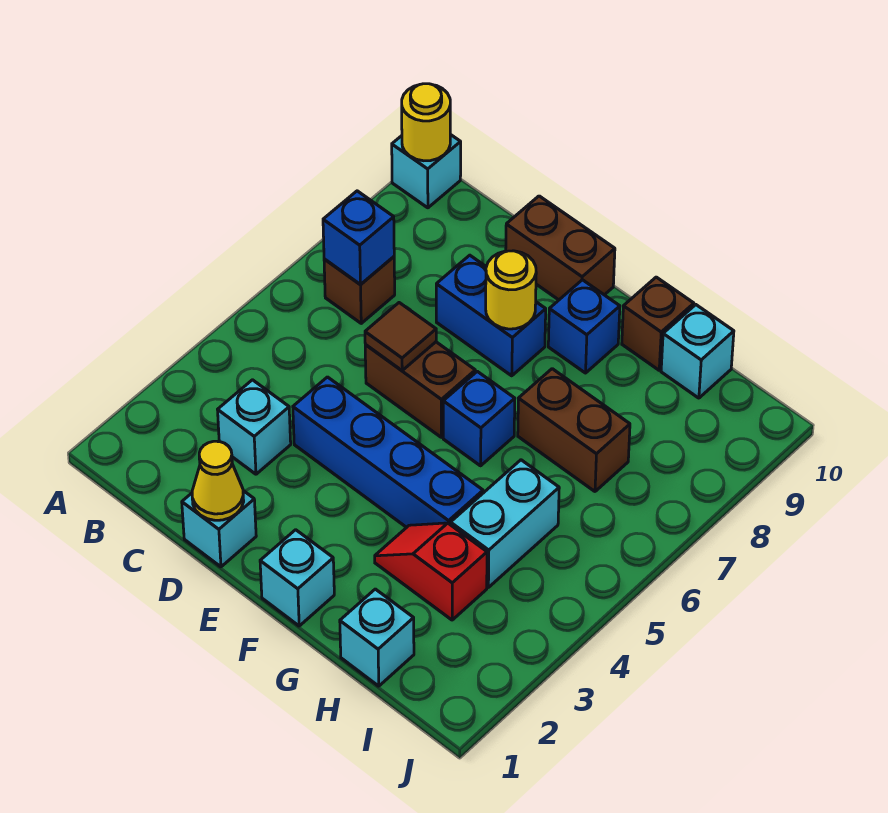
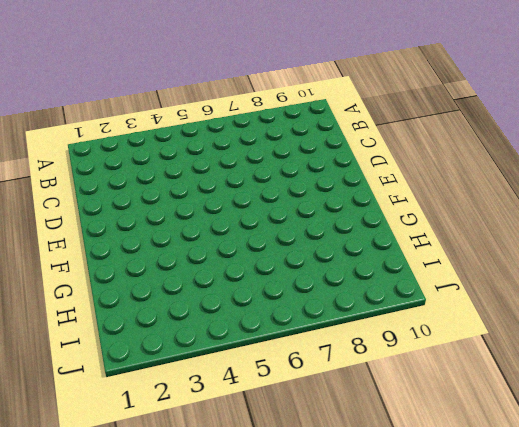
none -> cyan 1x1 brick [392,134,461,208]
none -> brown 1x1 brick [324,257,395,323]
none -> cyan 1x1 brick [218,380,291,474]

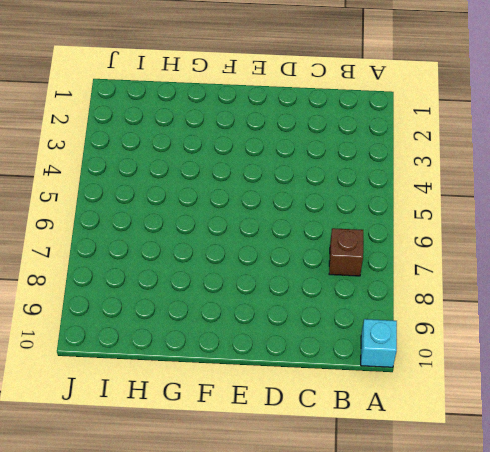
none -> cyan 1x1 brick [218,380,291,474]
none -> cyan 1x1 brick [182,491,256,567]
none -> blue 1x4 brick [293,377,483,527]

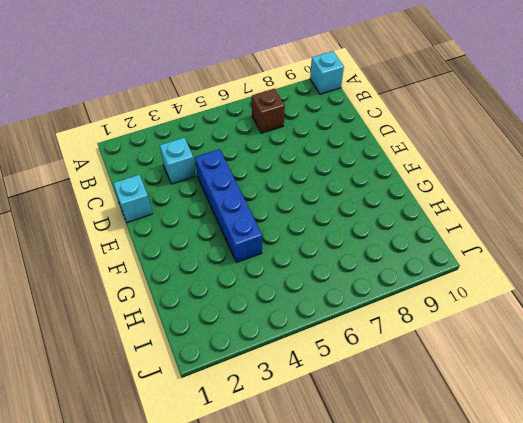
none -> brown 1x2 brick [365,342,475,437]
none -> blue 1x2 brick [436,255,546,376]
none -> brown 1x2 brick [506,196,615,300]

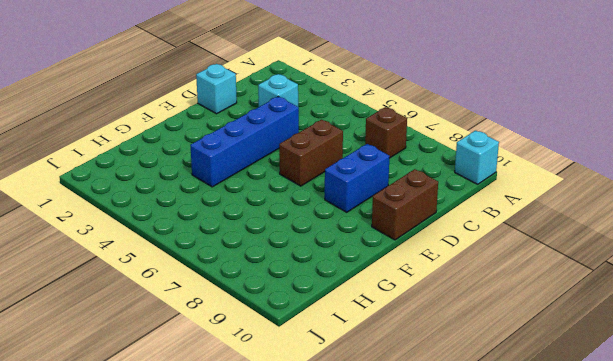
none -> cyan 1x1 brick [260,530,334,626]
none -> blue 1x1 brick [443,371,515,466]
none -> blue 1x1 brick [548,280,620,373]

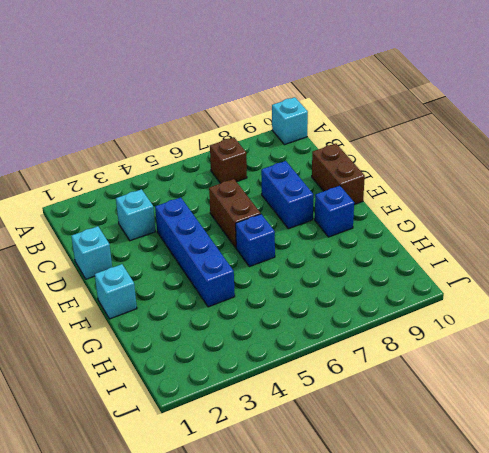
none -> red 1x2 slope [375,523,487,620]
none -> brown 1x2 brick [518,369,630,491]
none -> brown 1x1 brick [622,277,694,370]

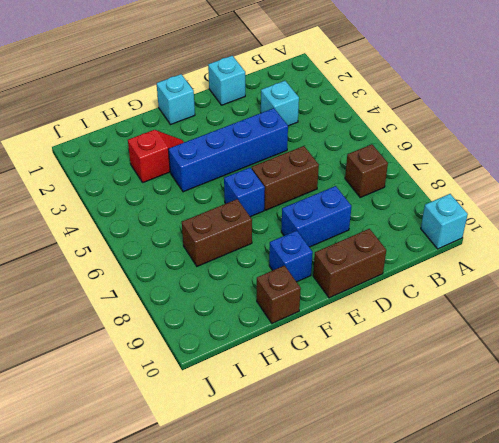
none -> cyan 1x1 brick [340,589,414,686]
none -> cyan 1x2 brick [451,460,559,587]
none -> cyan 1x1 brick [661,305,734,398]

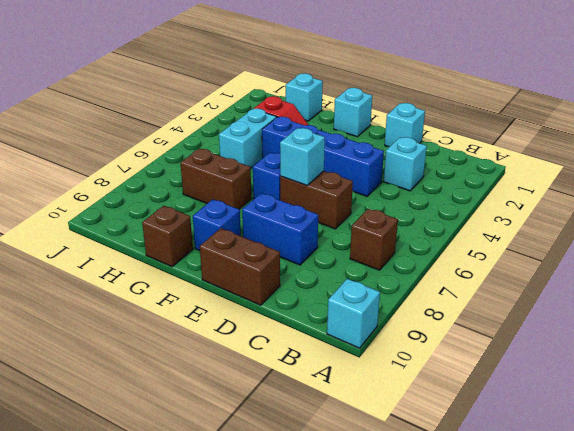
cyan 1x1 brick [280,128,325,185] -> cyan 1x1 brick moved to [661,305,734,398]
none -> yellow 1x1 round brick [402,84,450,161]
none -> blue 1x1 brick [323,191,394,285]
none -> yellow 1x1 cone [192,441,244,520]

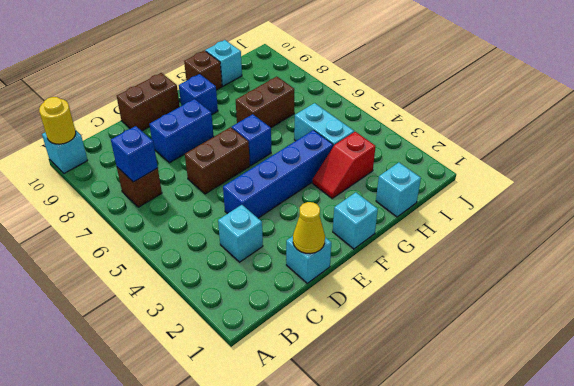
none -> brown 1x1 tile [365,303,436,370]
none -> yellow 1x1 round brick [486,251,536,329]

